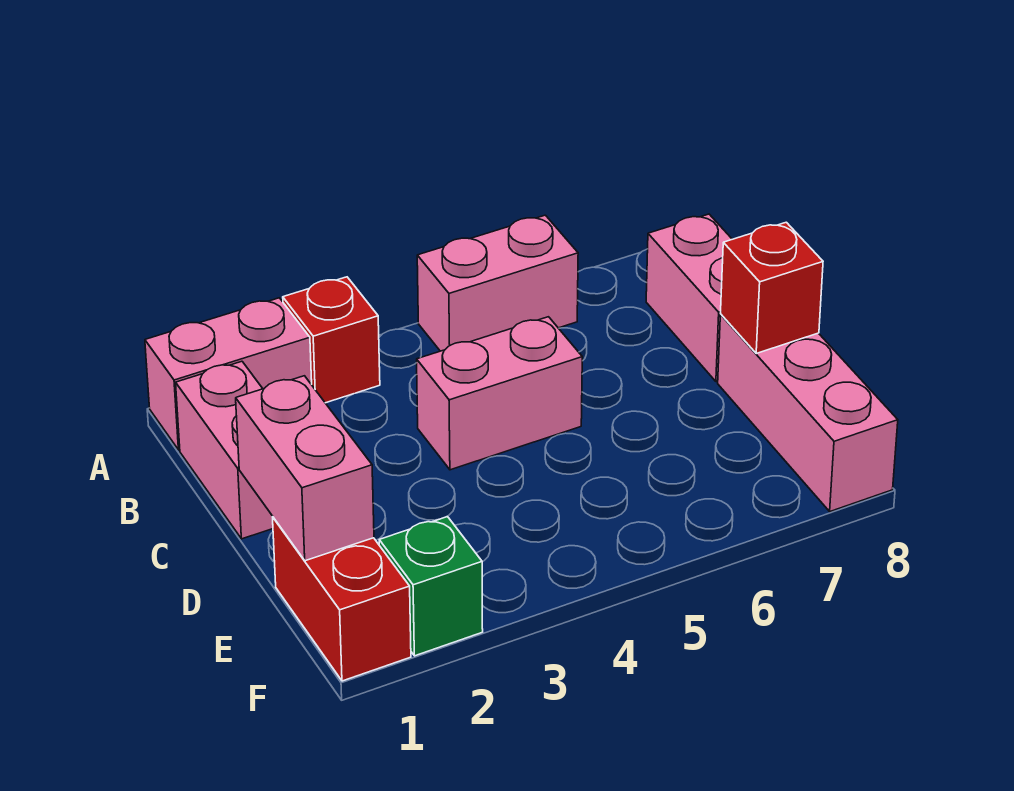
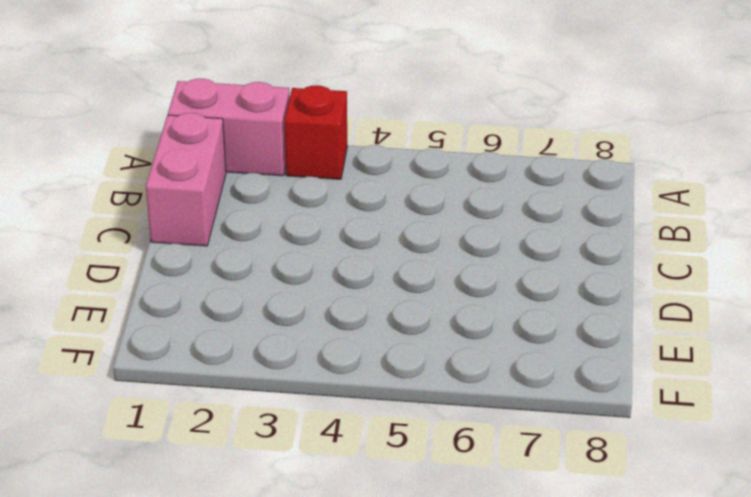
none -> pink 1x2 brick [417,215,578,351]
none -> pink 1x2 brick [646,214,732,382]

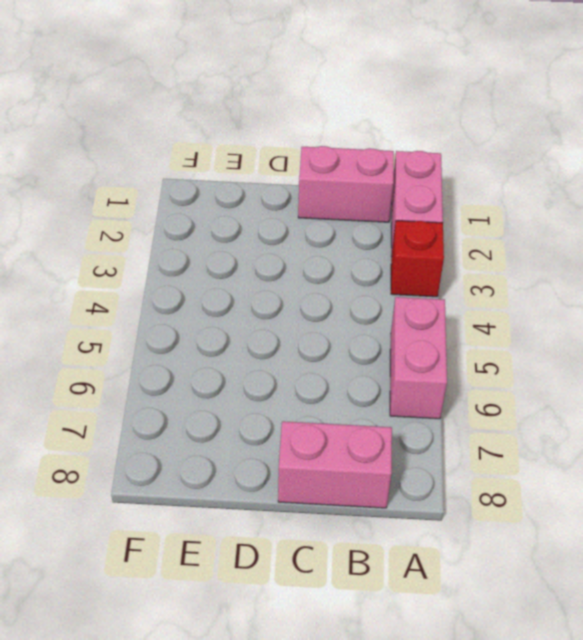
none -> pink 1x2 brick [417,317,582,470]
none -> pink 1x3 brick [718,315,898,511]

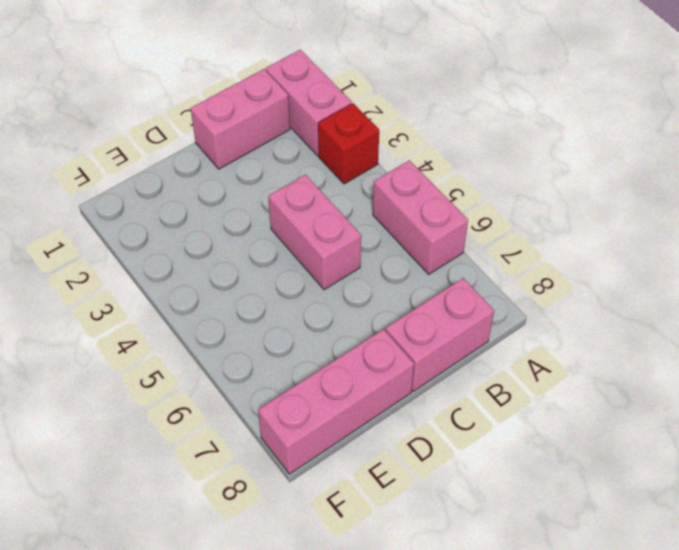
none -> red 1x2 brick [273,517,411,681]
none -> green 1x1 brick [379,517,483,656]

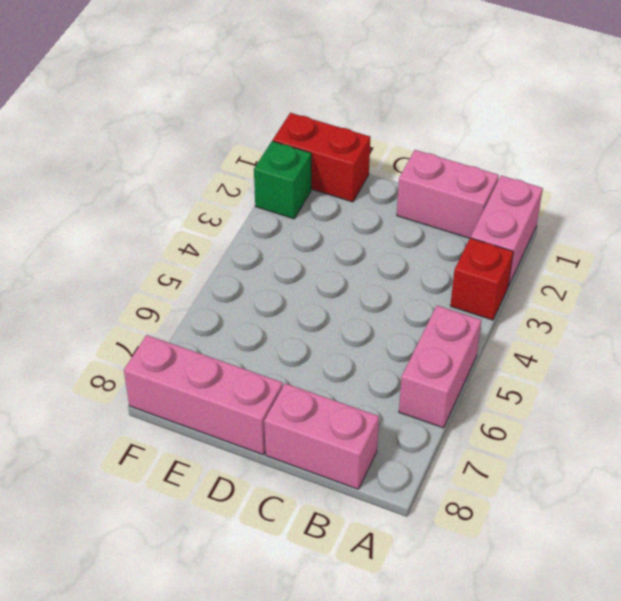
none -> pink 1x2 brick [417,317,582,470]
none -> pink 1x2 brick [236,376,374,561]

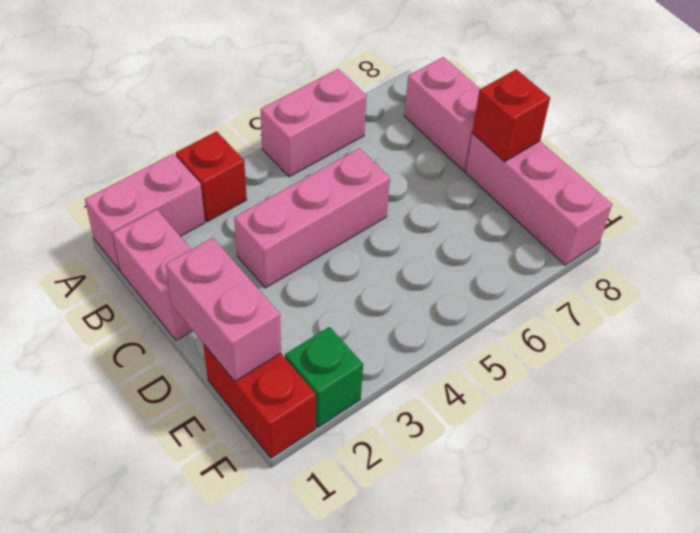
pink 1x3 brick [234,148,390,288] -> pink 1x2 brick [417,317,582,470]

